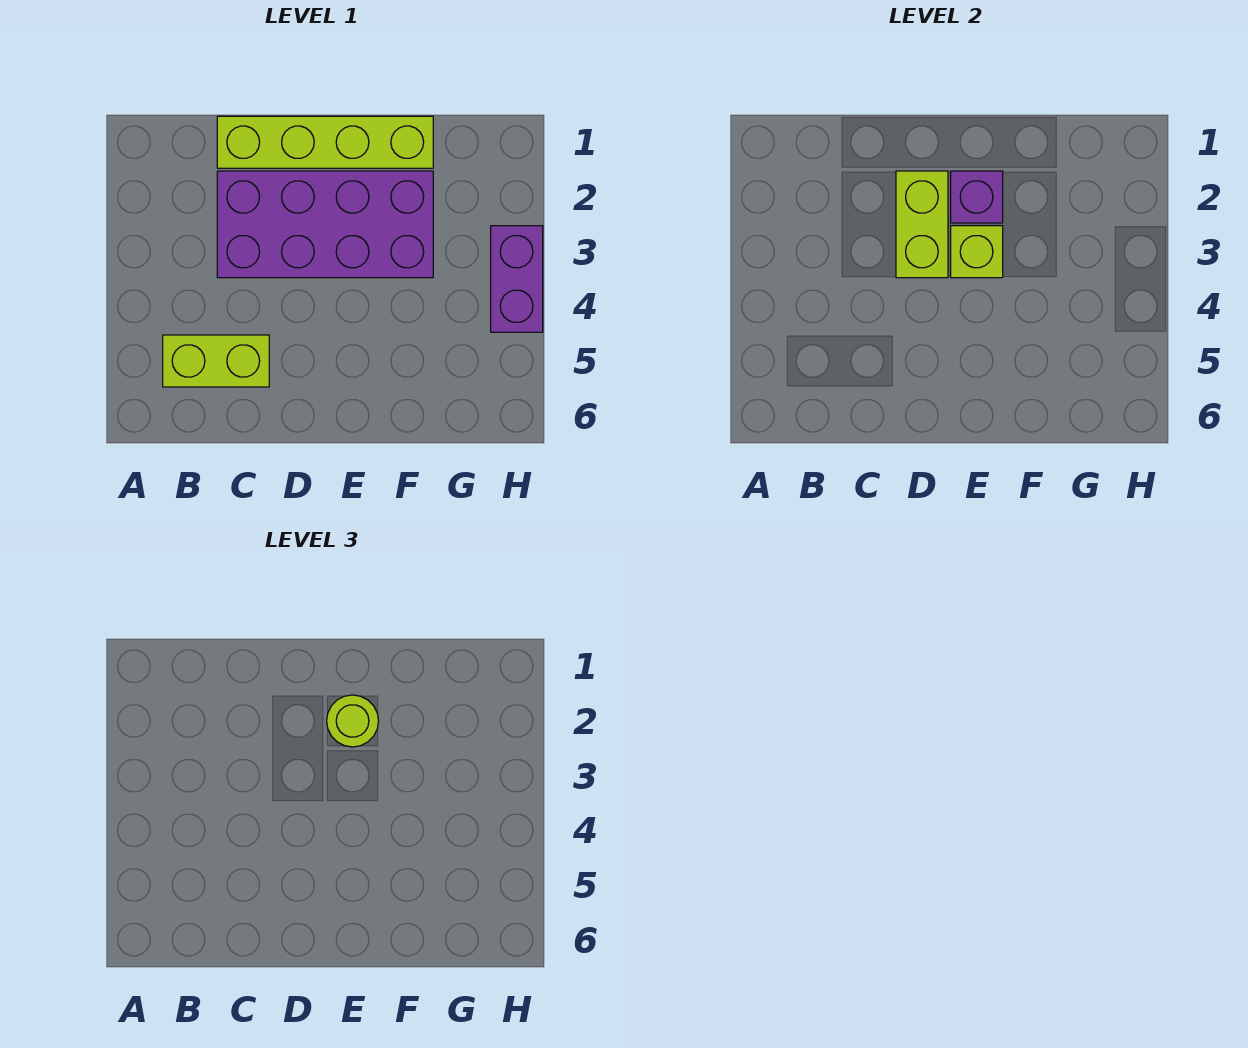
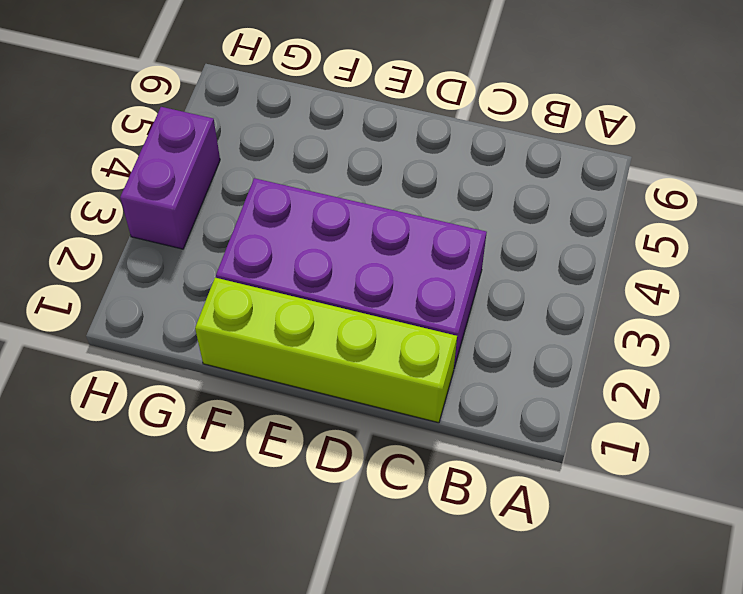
none -> lime 1x2 brick [163,335,269,387]
none -> lime 1x2 brick [896,171,948,278]

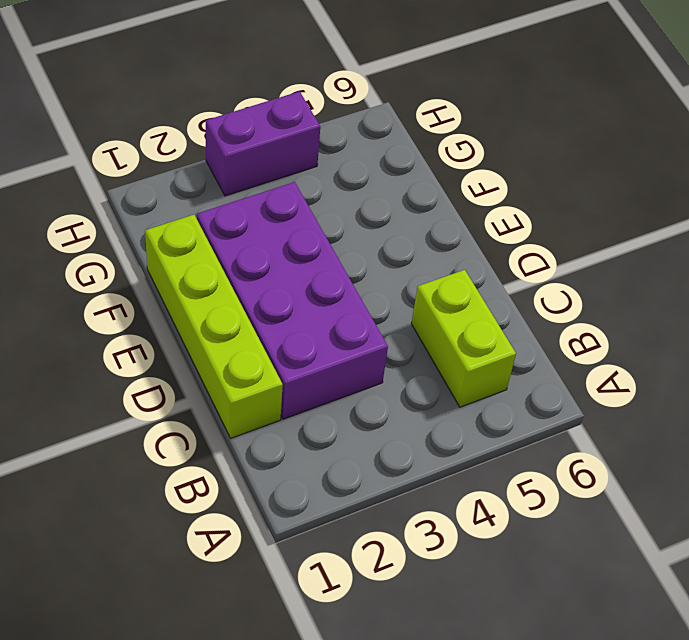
none -> lime 1x2 brick [896,171,948,278]
none -> purple 1x1 brick [951,171,1003,223]

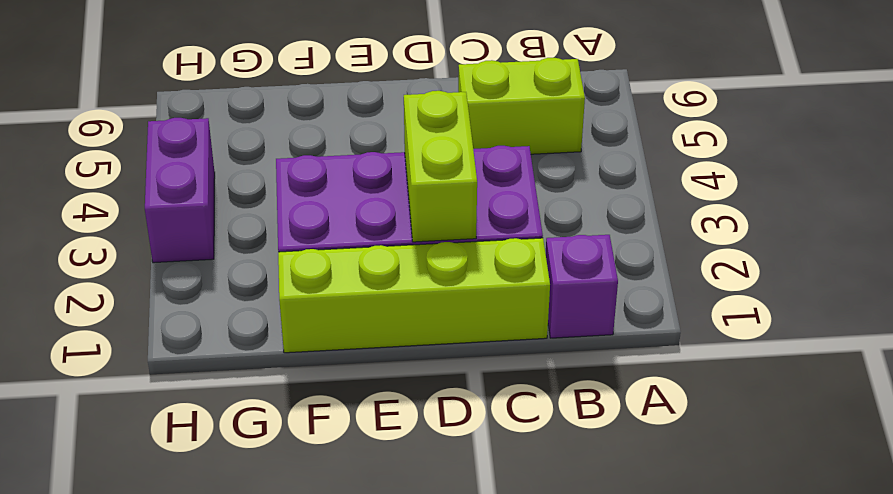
purple 1x1 brick [546,235,618,338] -> purple 1x1 brick moved to [951,171,1003,223]
none -> lime 1x1 brick [951,226,1003,278]
none -> lime 1x1 round brick [327,695,379,747]

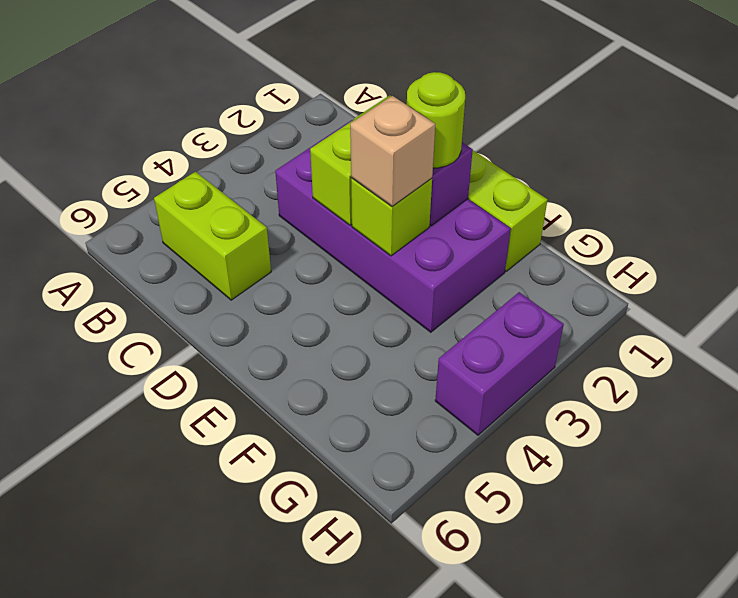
tan 1x1 brick [350,96,435,206] -> none

